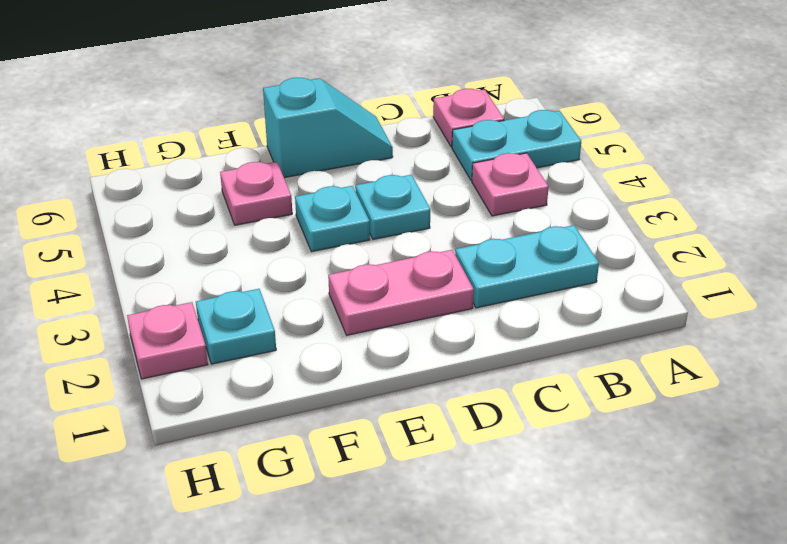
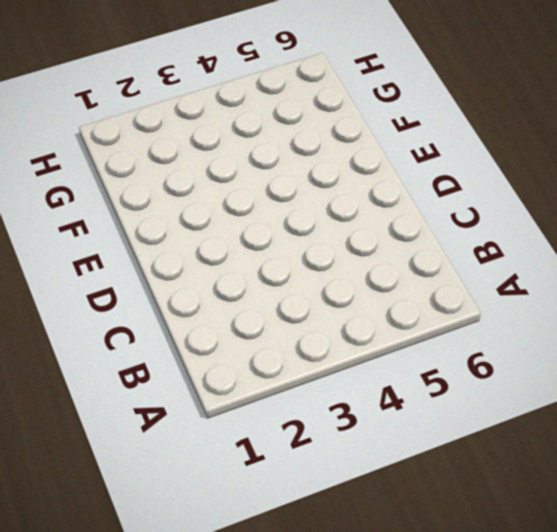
none -> cyan 1x2 plate [452,110,581,180]
none -> cyan 1x2 plate [455,225,599,308]

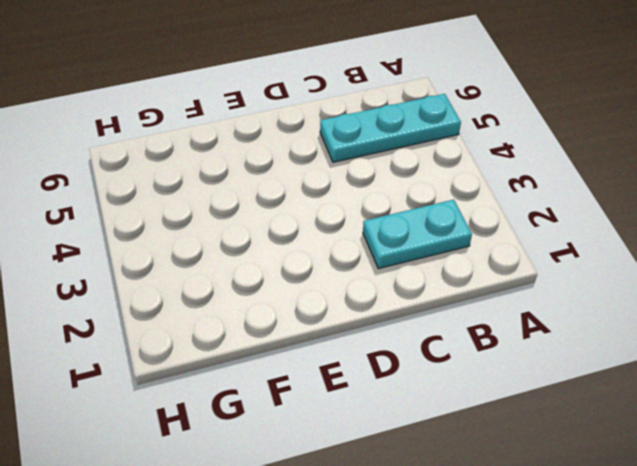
cyan 1x3 plate [320,94,461,162] -> cyan 1x2 plate [452,110,581,180]
none -> pink 1x1 plate [472,153,549,216]
none -> pink 1x1 plate [433,89,504,147]

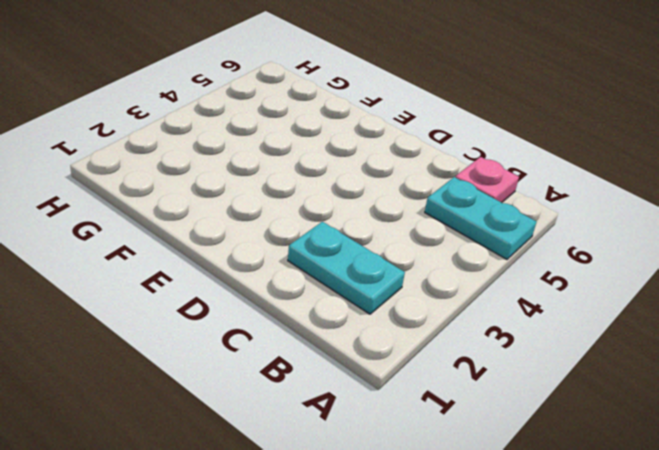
none -> pink 1x1 plate [472,153,549,216]
none -> pink 1x2 plate [328,250,474,335]

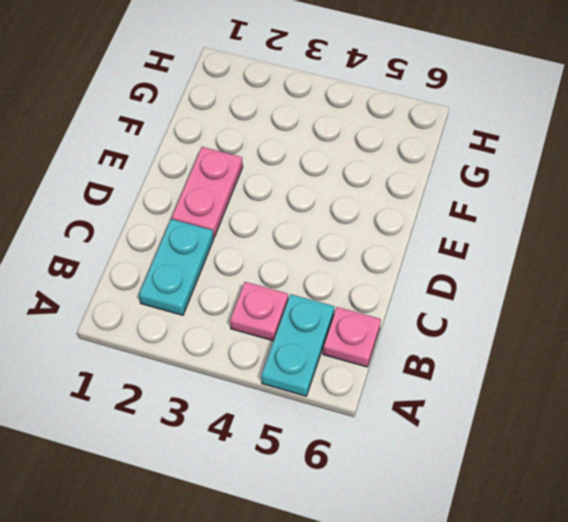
none -> cyan 1x1 plate [355,175,430,239]
none -> cyan 1x2 slope [263,78,393,178]

